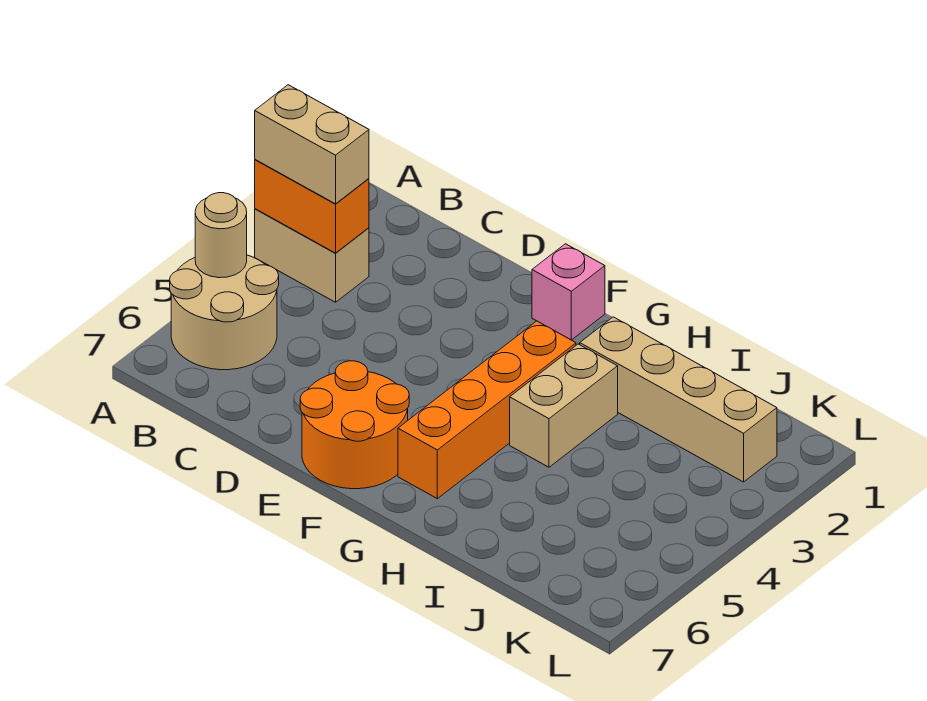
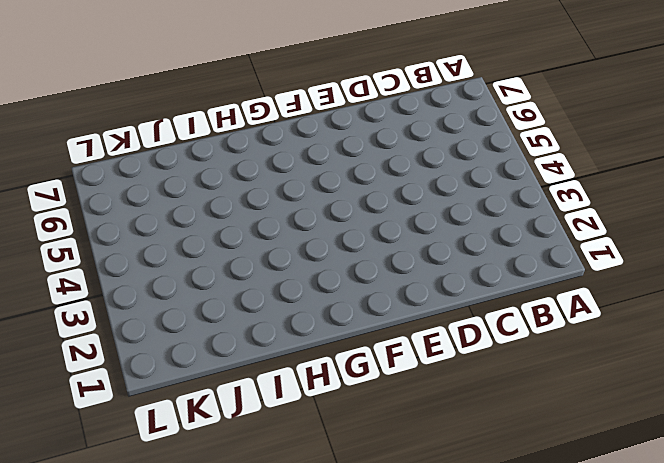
none -> tan 1x2 brick [255,209,369,302]
none -> tan 2x2 round brick [170,255,279,370]

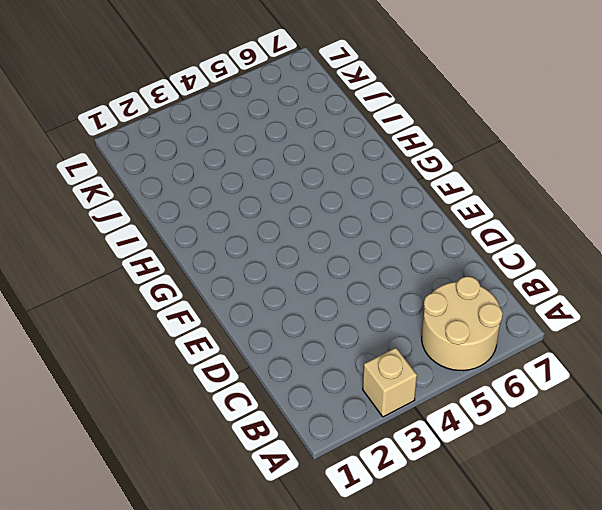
tan 1x1 brick [363,348,417,417] -> tan 1x2 brick [255,209,369,302]
none -> orange 2x2 round brick [300,361,409,489]
none -> pink 1x1 brick [532,244,605,340]

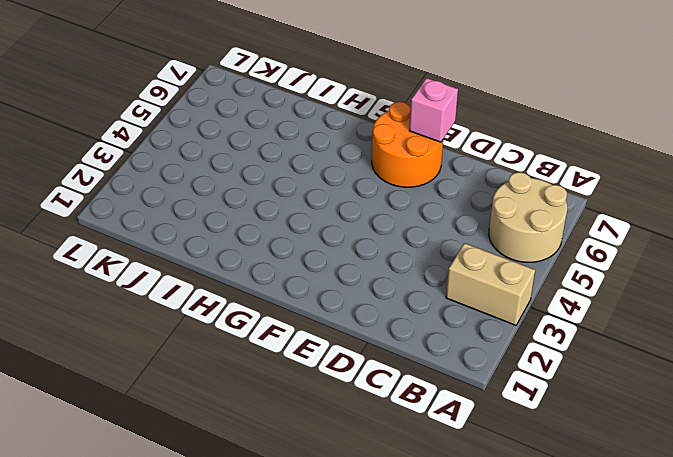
pink 1x1 brick [409,78,458,142] -> pink 1x1 brick moved to [532,244,605,340]
none -> orange 1x4 brick [398,321,576,499]
none -> tan 1x4 brick [580,317,777,482]

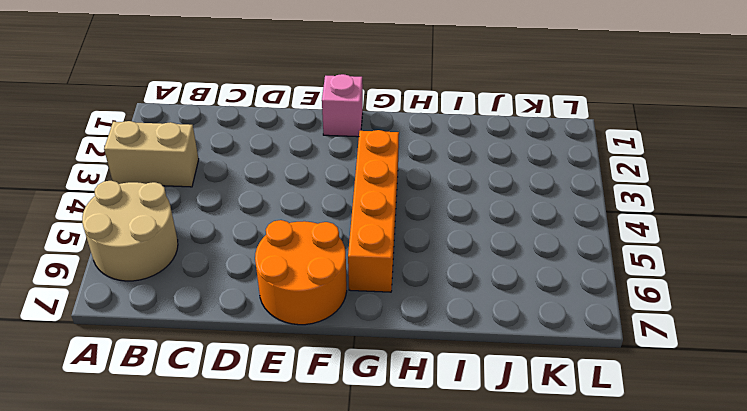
none -> tan 1x4 brick [580,317,777,482]
none -> tan 1x2 brick [510,344,618,467]

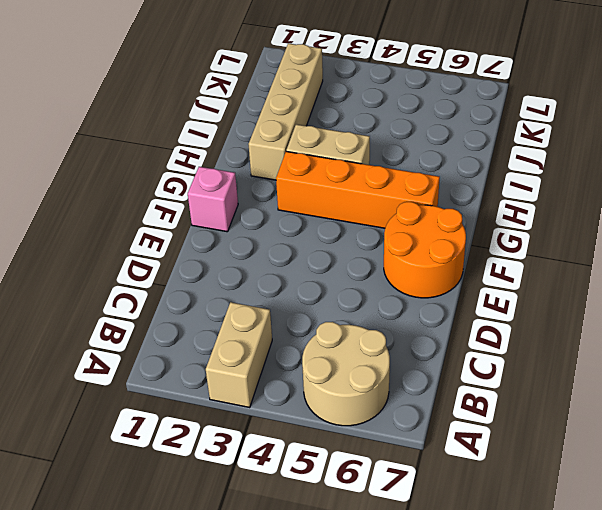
none -> orange 1x2 brick [255,160,369,253]
none -> tan 1x1 round brick [195,193,247,278]

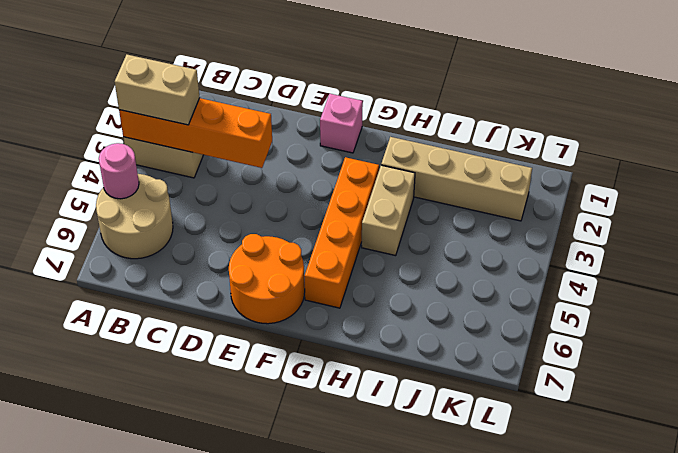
orange 1x4 brick [119,98,272,168] -> orange 1x2 brick [255,160,369,253]
pink 1x1 round brick [99,143,139,199] -> tan 1x1 round brick [195,193,247,278]

